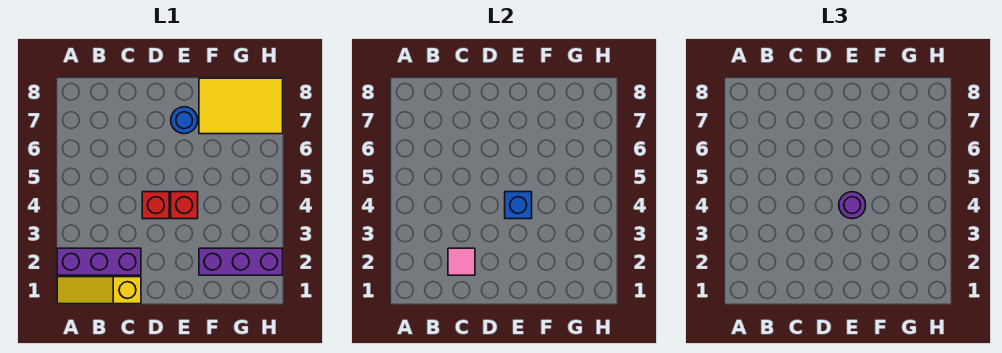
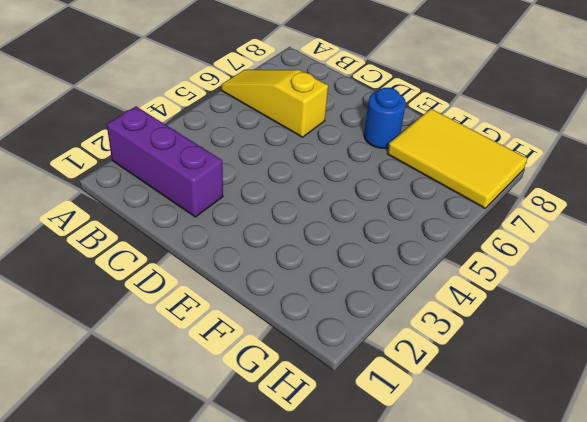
yellow 1x3 slope [221,70,328,137] -> yellow 1x3 slope moved to [57,277,141,304]
none -> red 1x1 brick [142,192,169,219]
none -> red 1x1 brick [171,192,198,219]

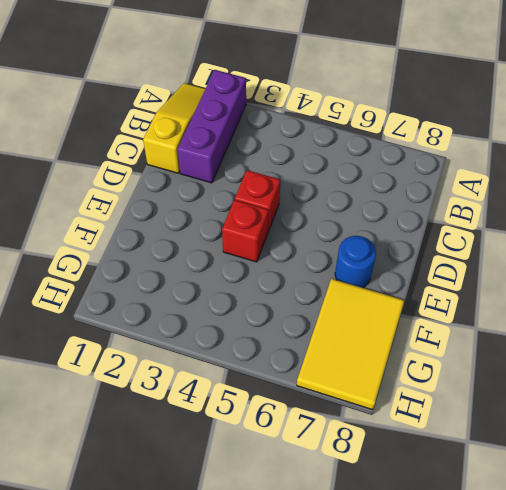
none -> purple 1x3 brick [199,248,283,275]
none -> pink 1x1 tile [448,248,475,275]

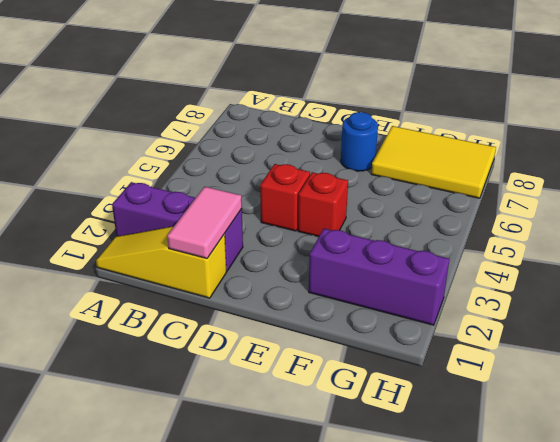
pink 1x2 tile [167,187,242,258] -> pink 1x1 tile [448,248,475,275]
none -> blue 1x1 brick [505,192,532,219]
none -> purple 1x1 round brick [839,192,866,219]

